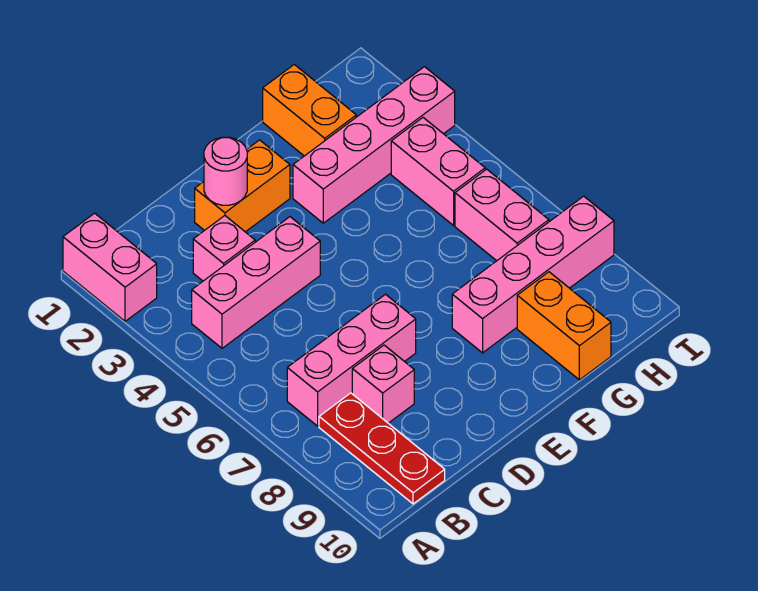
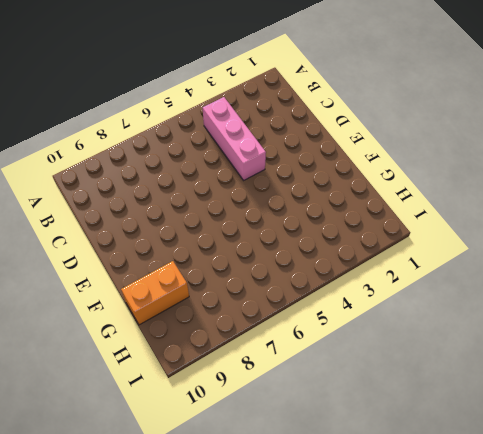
none -> pink 1x2 brick [63,213,157,321]
none -> pink 1x3 brick [287,294,416,426]
none -> red 1x3 plate [319,393,445,504]

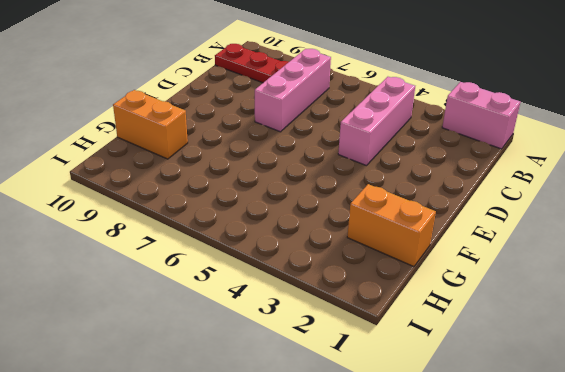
none -> pink 1x1 brick [193,216,255,281]
none -> pink 1x1 brick [352,345,414,423]
none -> orange 1x2 brick [195,140,290,232]

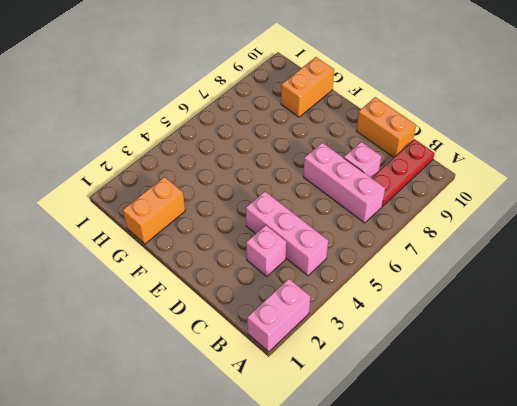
orange 1x2 brick [356,97,416,157] -> orange 1x2 brick moved to [195,140,290,232]
none -> pink 1x4 brick [293,67,455,223]
none -> pink 1x4 brick [452,196,614,353]
none -> pink 1x2 brick [391,118,485,225]

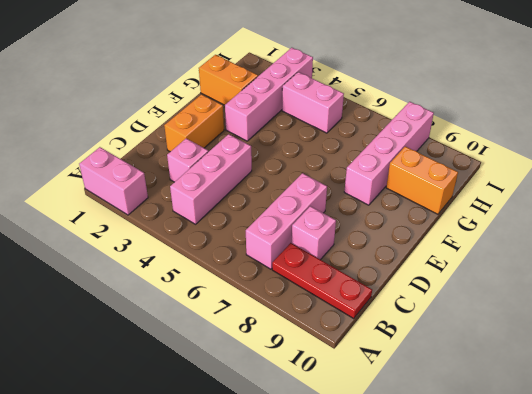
none -> pink 1x2 brick [455,169,549,261]
none -> pink 1x1 round brick [204,137,247,205]

